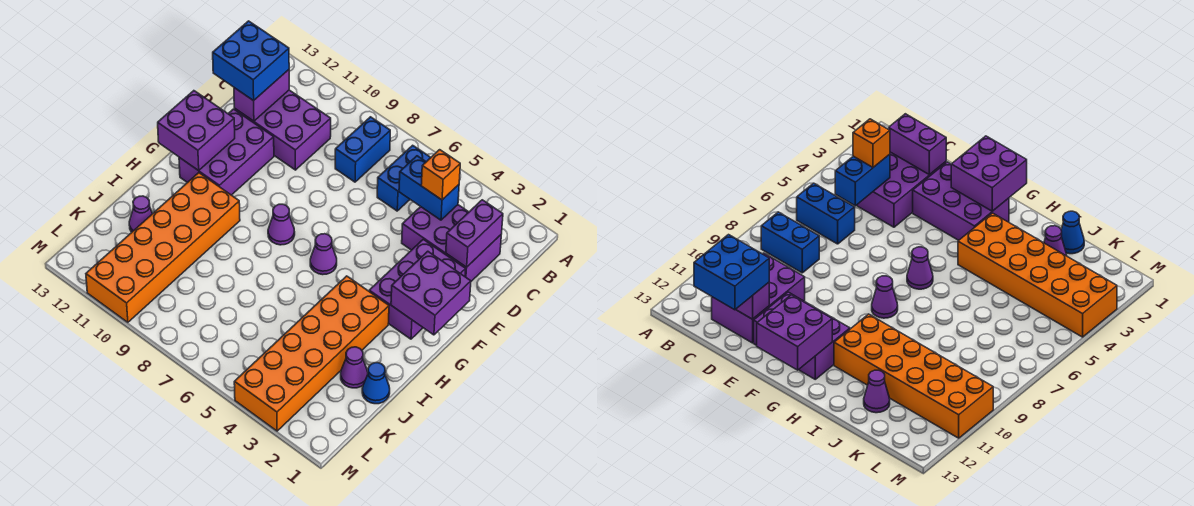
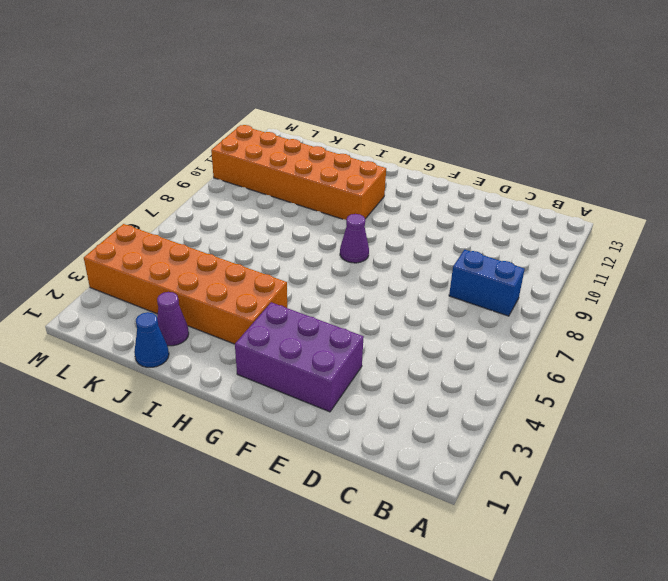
none -> blue 1x2 brick [377,145,431,211]
none -> purple 2x3 brick [402,205,501,281]
none -> purple 2x3 brick [234,90,331,170]

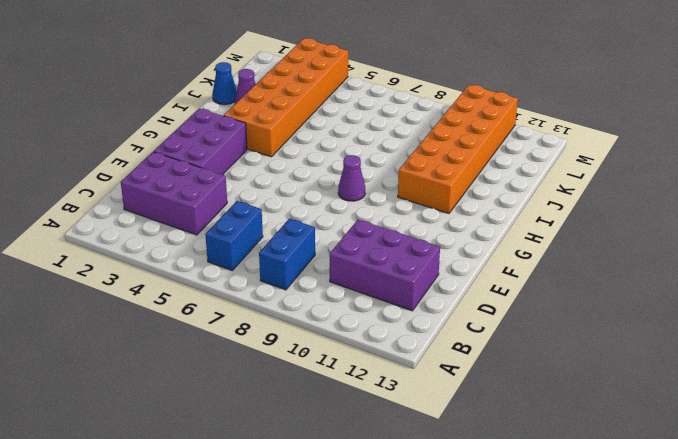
none -> purple 2x3 brick [179,109,274,195]
none -> purple 1x1 cone [310,234,337,275]
none -> purple 1x1 cone [129,196,153,232]

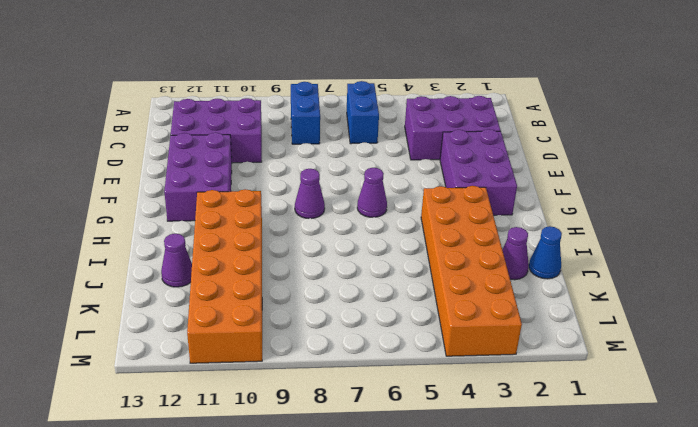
none -> purple 1x2 brick [446,200,503,267]
none -> blue 1x2 brick [399,156,459,220]
none -> purple 1x2 brick [234,70,289,121]

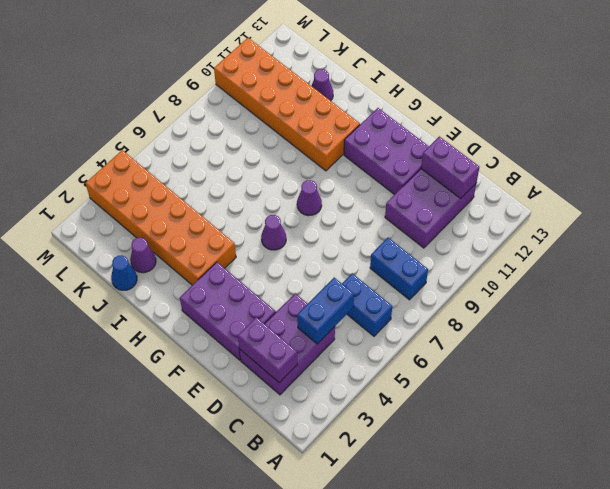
none -> purple 2x2 brick [391,251,471,335]
none -> purple 2x2 brick [158,91,235,171]
none -> orange 1x1 brick [421,150,460,200]

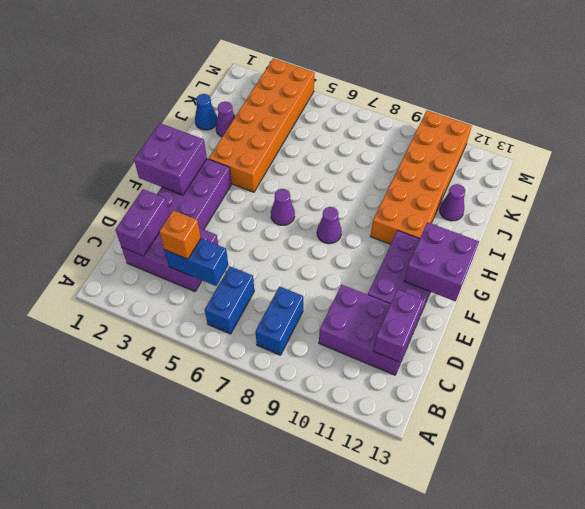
none -> blue 2x2 brick [213,21,289,101]

